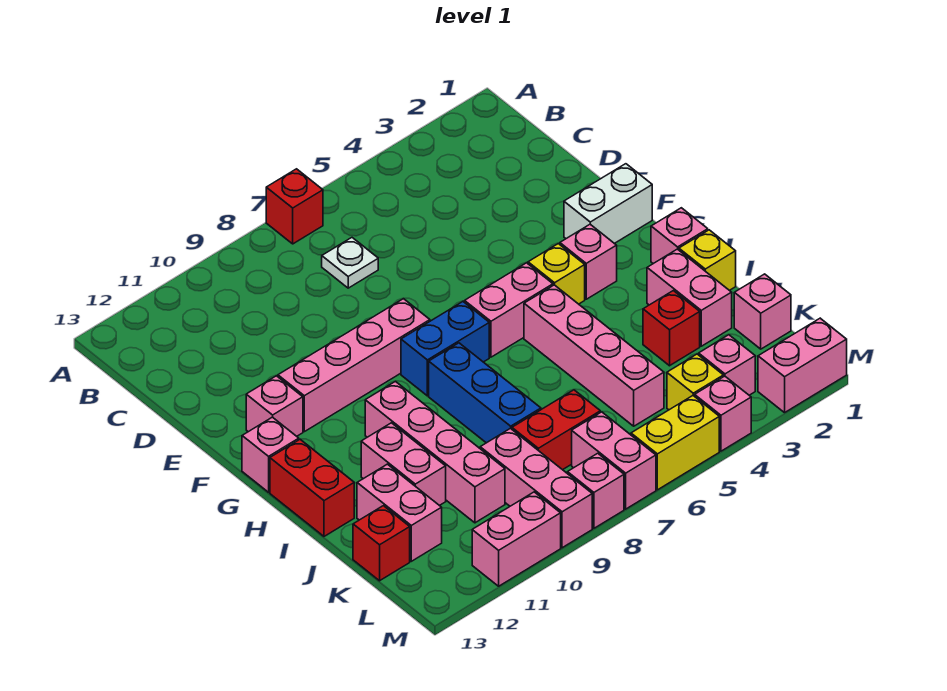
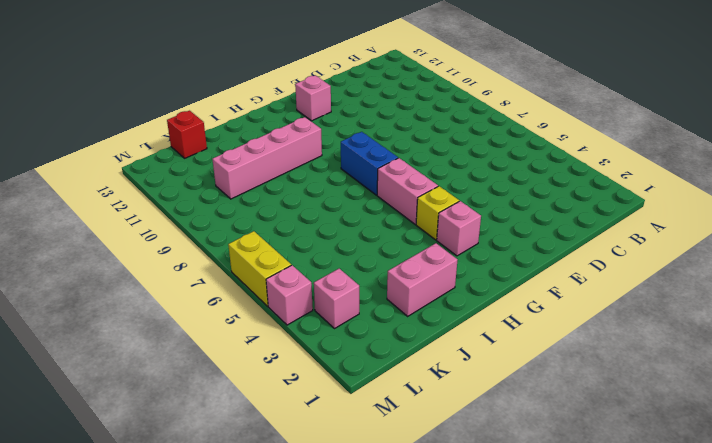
none -> red 1x1 brick [266,169,323,244]
none -> white 1x1 plate [322,238,378,288]
none -> white 1x2 brick [564,164,652,243]
none -> pink 1x4 brick [278,299,430,432]

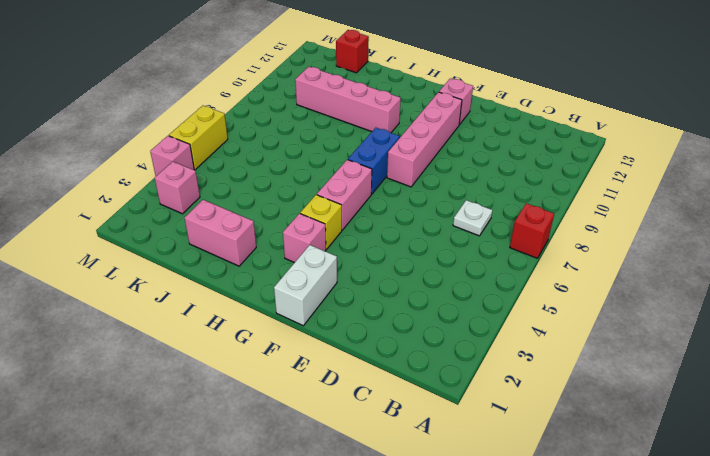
none -> pink 1x1 brick [242,417,299,492]
none -> pink 1x1 brick [651,208,708,264]
none -> pink 1x4 brick [524,285,664,426]
none -> blue 1x3 brick [429,343,541,443]

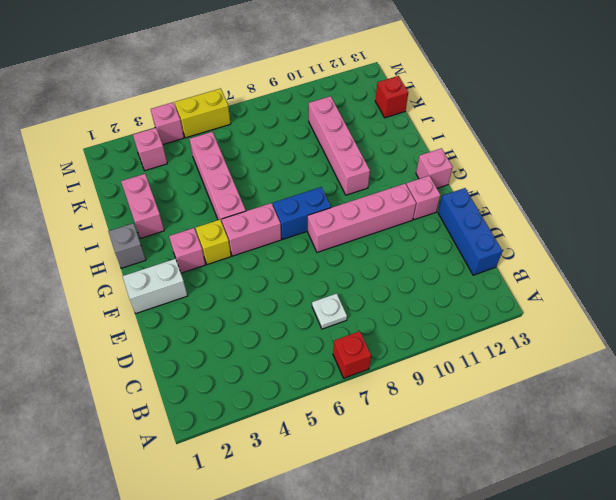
blue 1x3 brick [438,188,502,275] -> blue 1x3 brick moved to [429,343,541,443]
grey 1x1 brick [108,223,146,268] -> pink 1x1 brick [651,208,708,264]
none -> red 1x2 brick [270,440,354,536]
none -> yellow 1x1 brick [679,230,736,290]
none -> pink 1x2 brick [361,423,446,506]
none -> red 1x1 brick [643,291,700,366]

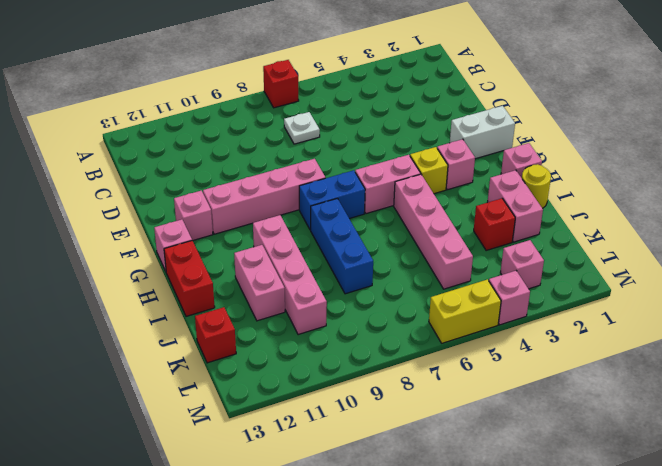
yellow 1x1 round brick [522,164,551,208] -> yellow 1x1 brick [679,230,736,290]
none -> pink 1x2 brick [357,464,442,561]
none -> pink 1x1 brick [734,274,791,349]
none -> red 1x2 brick [512,390,600,470]
none -> pink 1x3 brick [480,428,592,548]

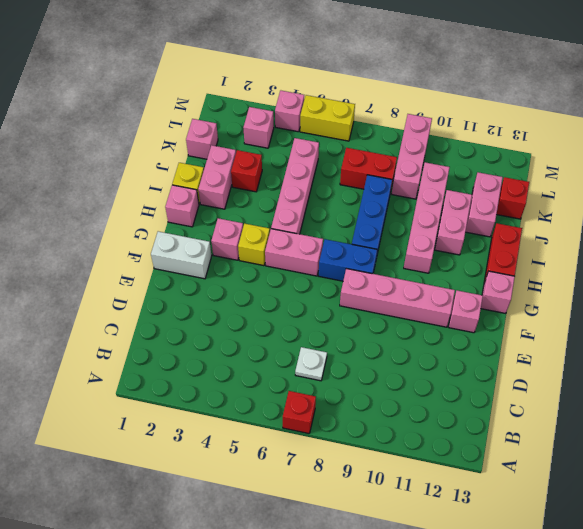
none -> yellow 1x1 brick [667,354,723,410]
none -> pink 1x2 brick [572,412,656,509]
none -> pink 1x2 brick [758,318,847,413]
none -> pink 1x1 brick [567,453,624,528]

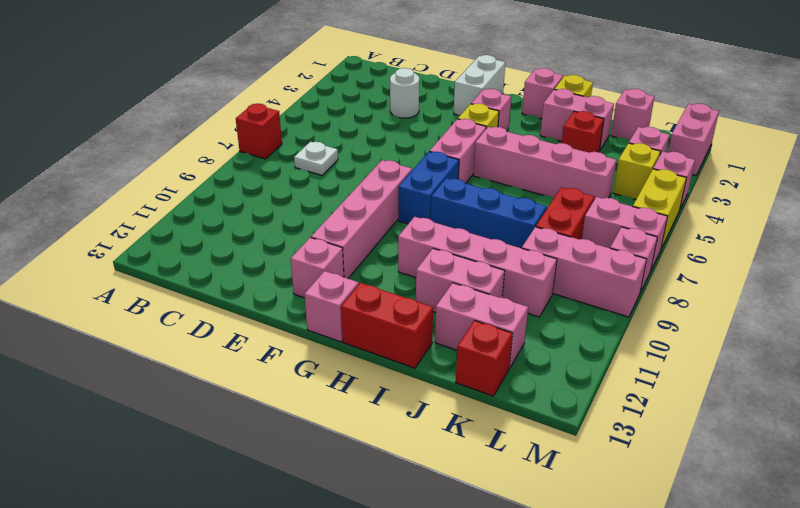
white 1x1 round brick [390,68,419,118] -> none
none -> pink 1x2 brick [472,492,561,586]

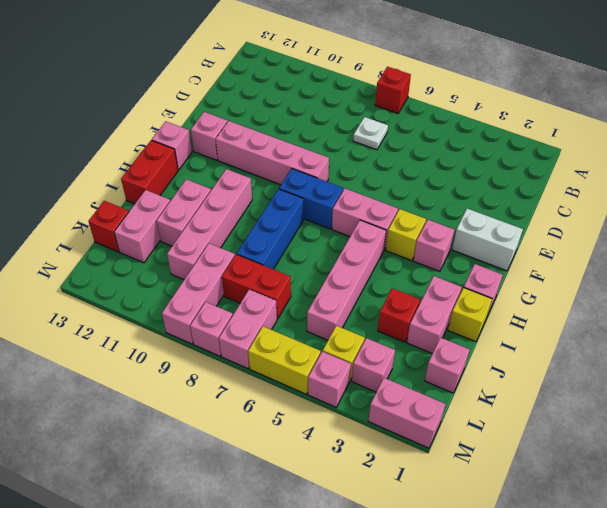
none -> pink 1x2 brick [472,492,561,586]

